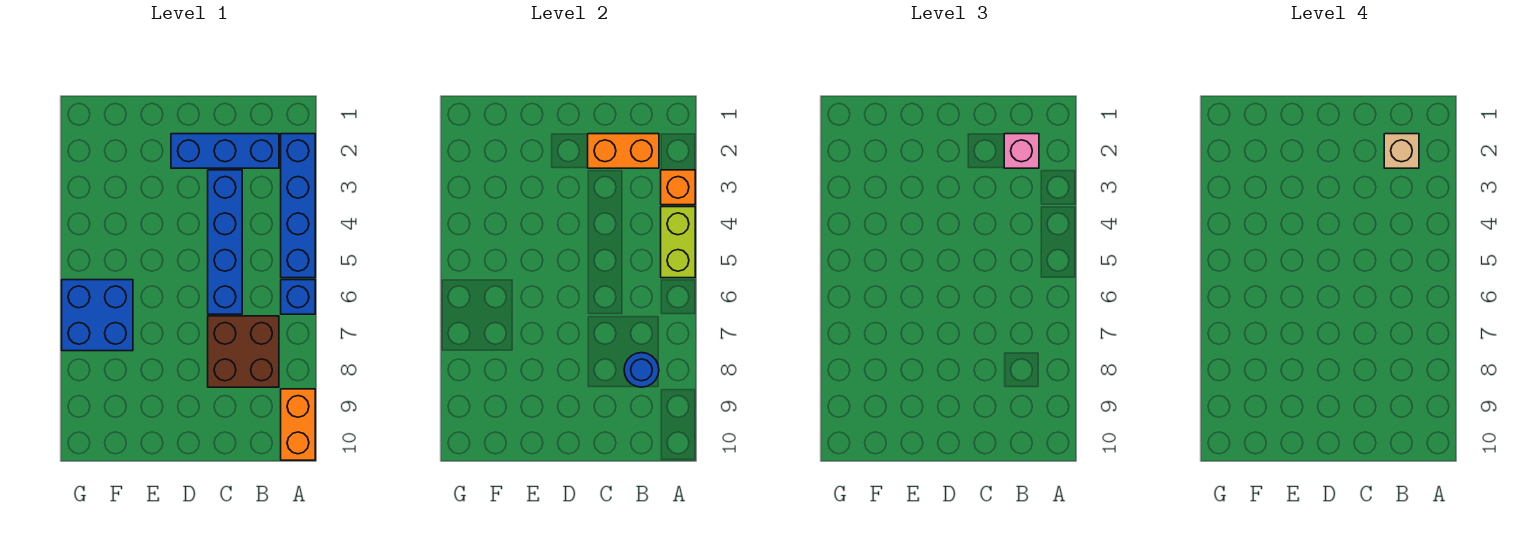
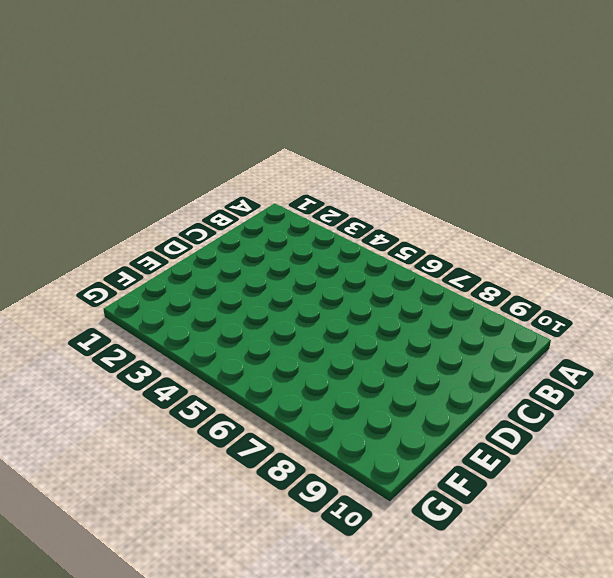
none -> blue 1x4 brick [281,134,315,278]
none -> blue 1x1 brick [281,280,315,314]
none -> orange 1x2 brick [281,389,315,460]

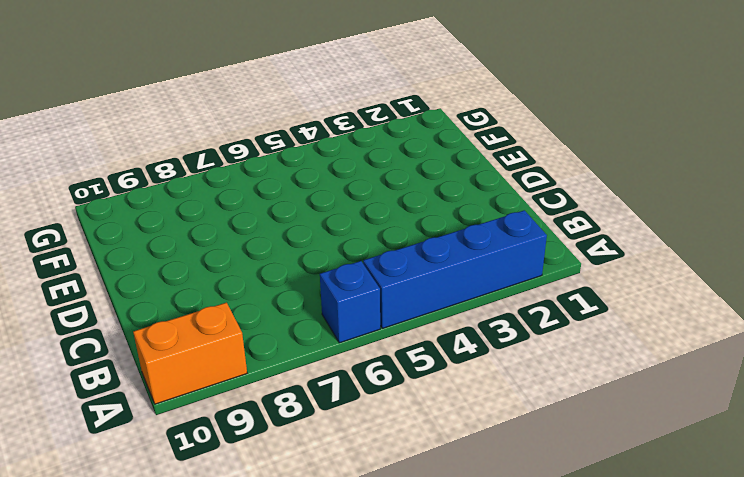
none -> blue 1x3 brick [171,134,279,168]
none -> brown 2x2 brick [208,316,279,387]
none -> blue 1x4 brick [208,170,242,314]

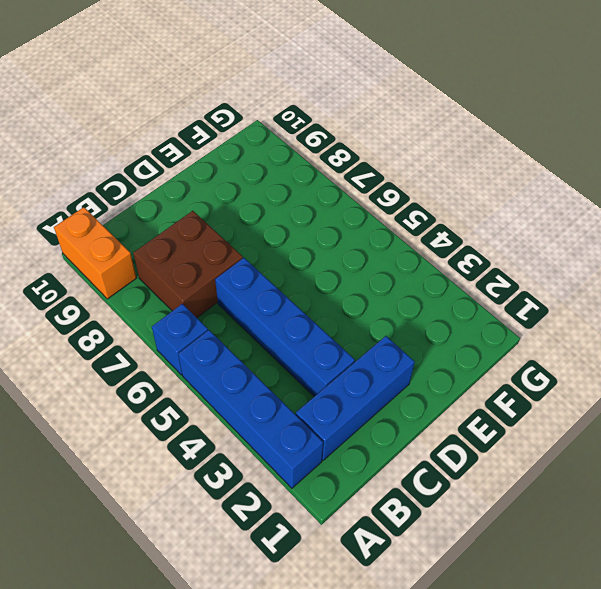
none -> blue 2x2 brick [62,280,133,351]
none -> orange 1x1 brick [661,170,695,205]
none -> lime 1x2 brick [661,207,695,278]

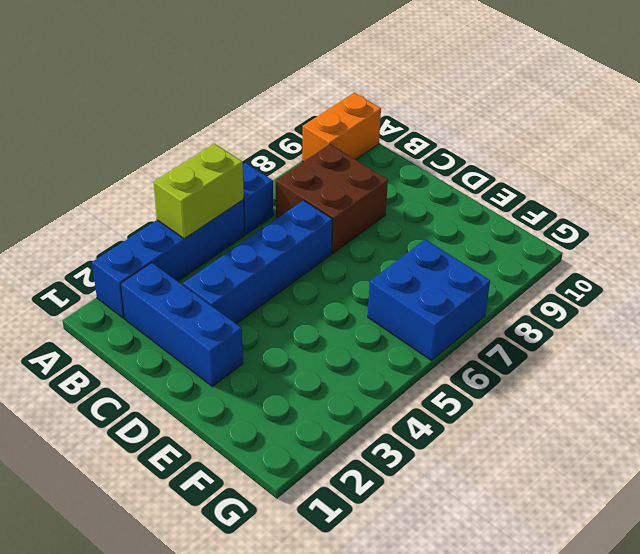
none -> orange 1x1 brick [661,170,695,205]
none -> orange 1x2 brick [588,134,659,168]
none -> blue 1x1 round brick [624,353,659,387]

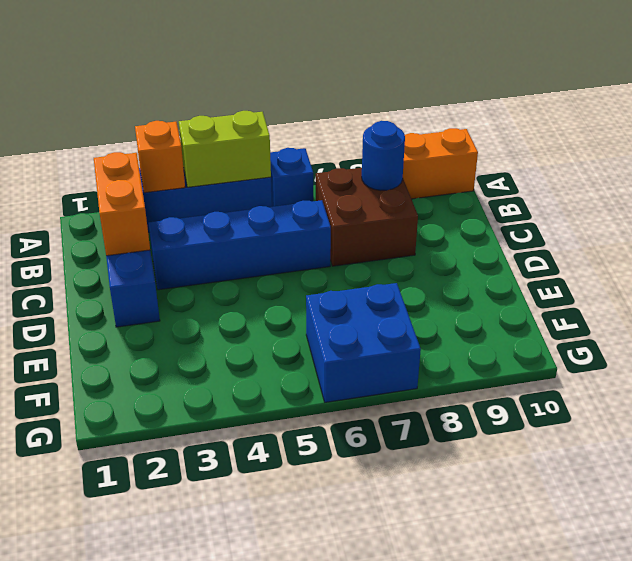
none -> pink 1x1 brick [1004,134,1039,168]
none -> tan 1x1 brick [1384,134,1419,168]

